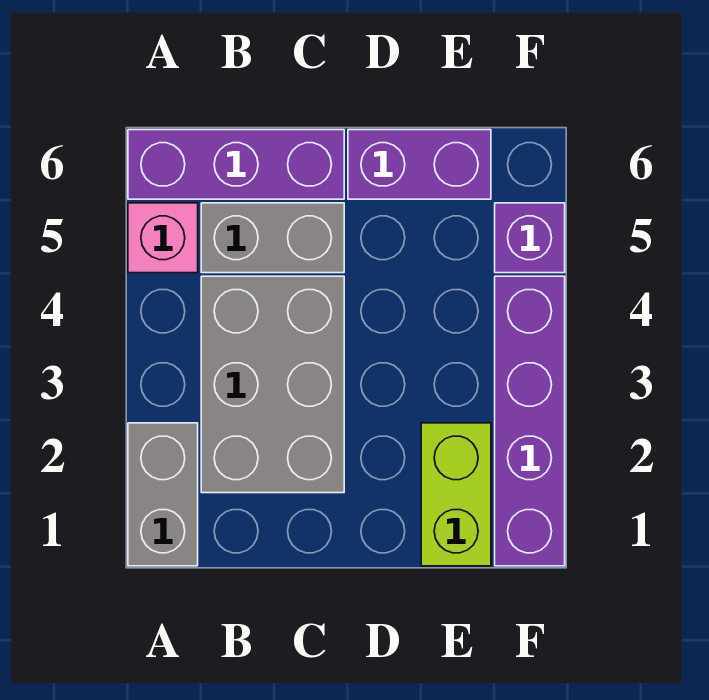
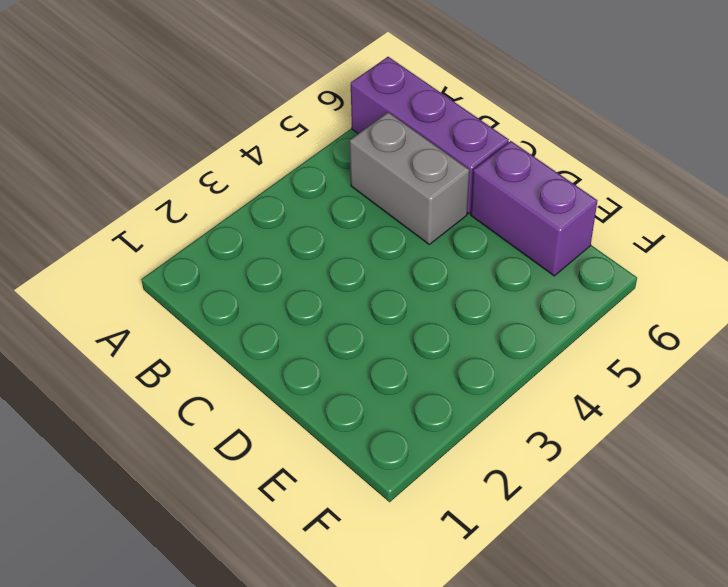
none -> grey 1x2 brick [128,423,198,566]
none -> pink 1x1 brick [128,203,198,273]

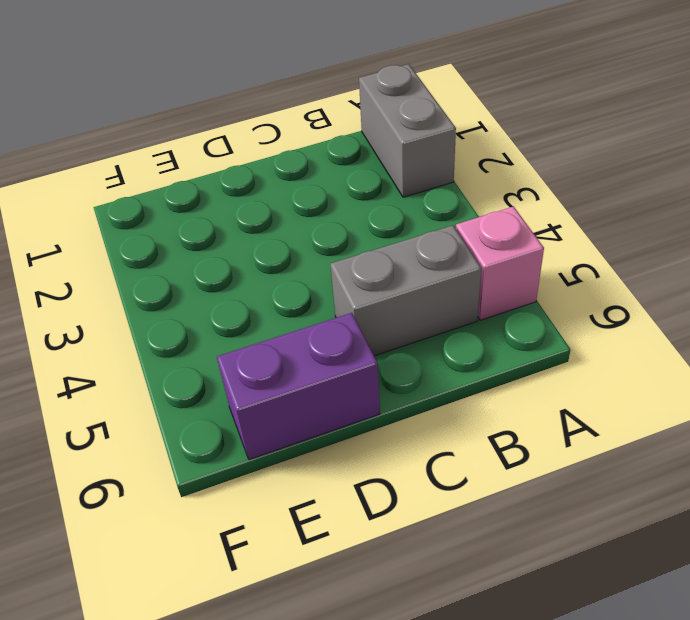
none -> purple 1x3 brick [128,130,344,199]
none -> grey 2x3 brick [201,276,344,493]

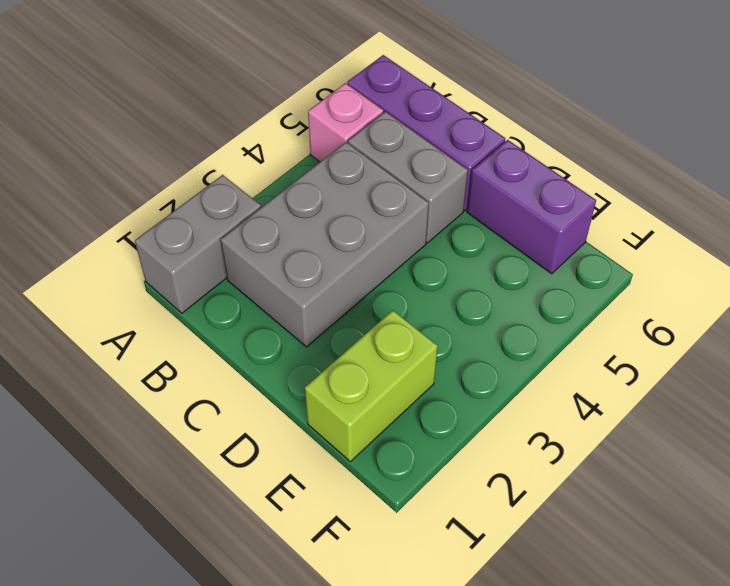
none -> purple 1x4 brick [495,276,565,566]
none -> purple 1x1 brick [495,203,565,273]

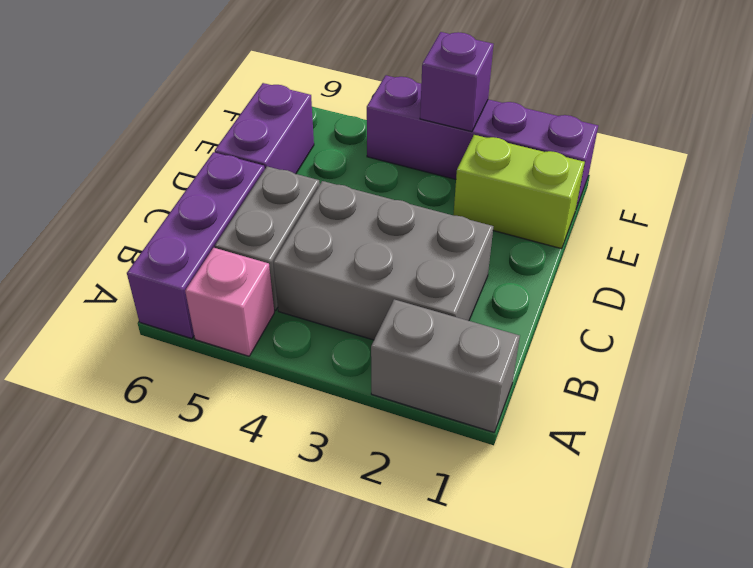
purple 1x1 brick [420,32,493,132] -> purple 1x1 brick moved to [495,203,565,273]

